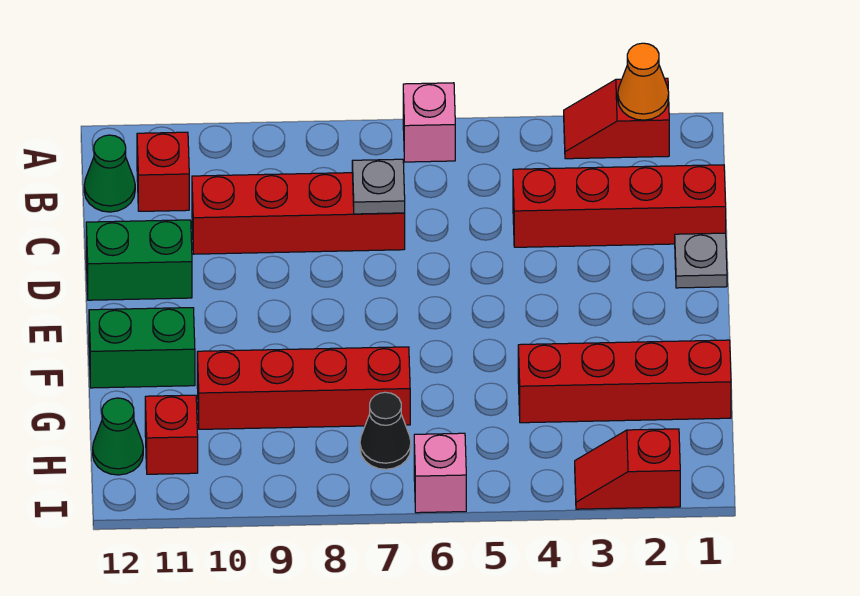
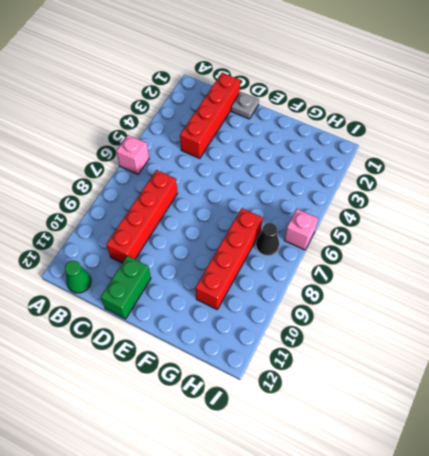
none -> red 1x2 slope [564,78,669,159]
none -> red 1x1 brick [137,132,189,211]
none -> green 1x2 brick [89,308,195,388]

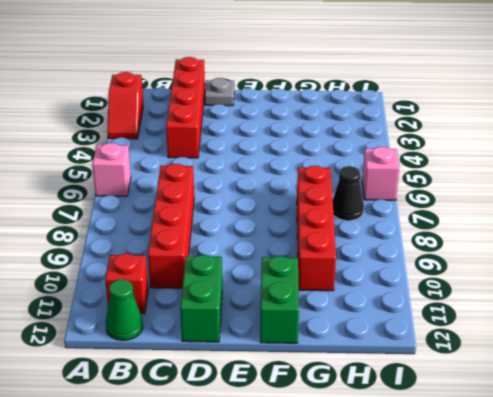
none -> red 1x4 brick [518,340,731,423]
none -> red 1x1 brick [145,395,198,474]
none -> green 1x1 cone [93,398,143,475]

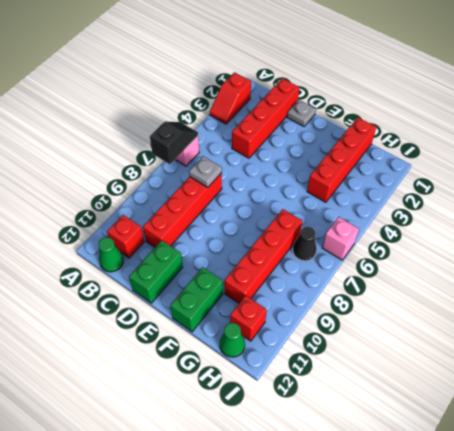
black 1x2 slope [150,121,198,164] -> none
none -> red 1x2 slope [575,429,680,509]
none -> orange 1x1 cone [618,43,669,120]

